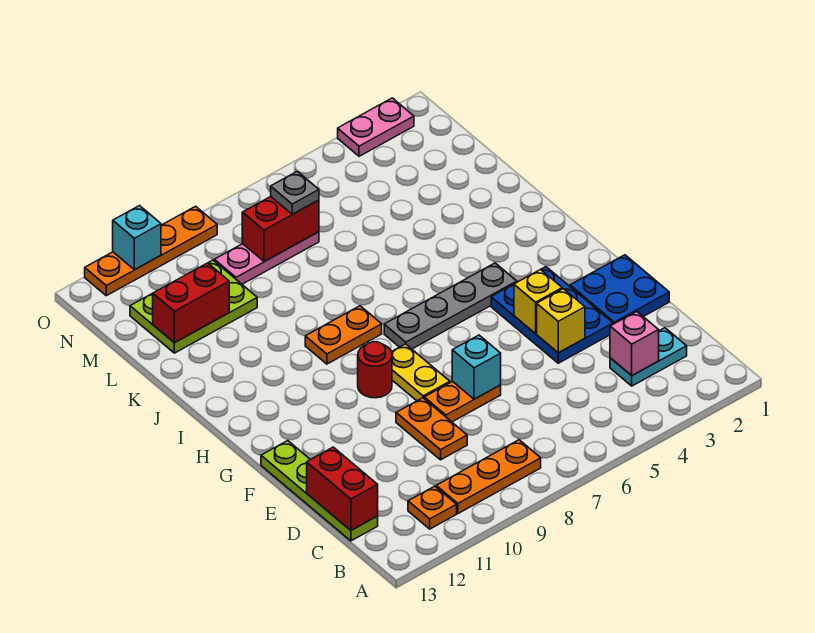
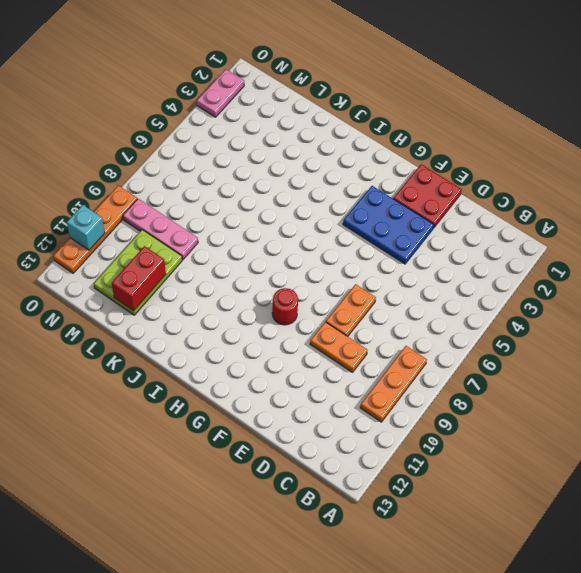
red 2x2 plate [393,164,462,228] -> blue 2x2 plate [570,255,669,324]
pink 1x3 plate [123,199,198,259] -> pink 1x3 plate turned to [214,232,319,284]
none -> orange 1x1 plate [408,486,457,529]
none -> cyan 1x2 plate [610,328,687,386]
none -> lime 1x4 plate [261,441,378,541]

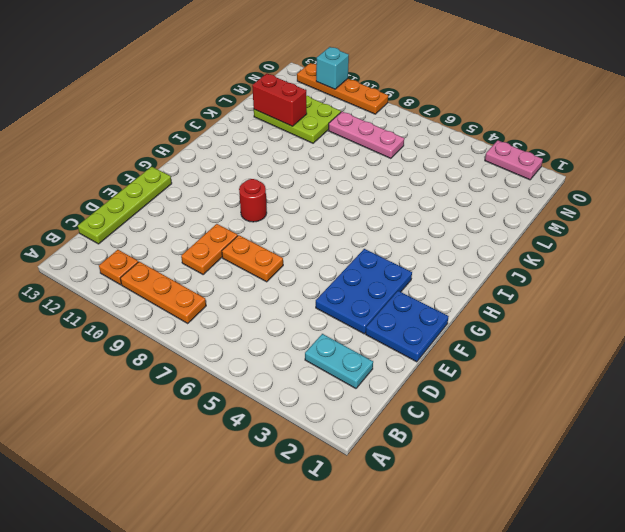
none -> yellow 1x2 plate [392,344,450,401]
none -> grey 1x4 plate [384,263,517,349]
none -> orange 1x2 plate [305,306,382,364]

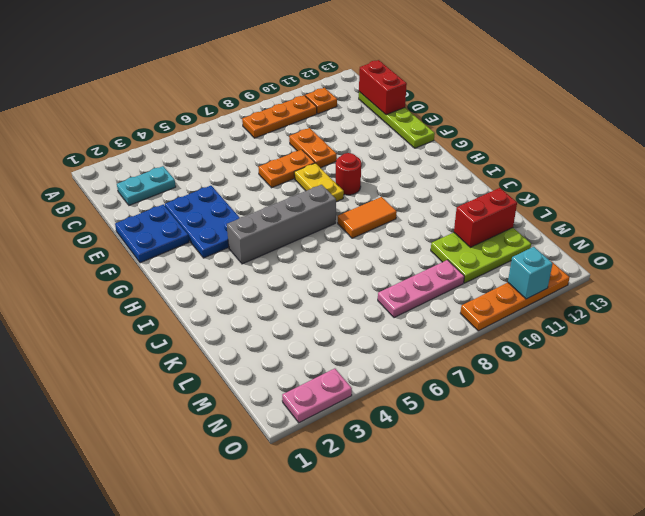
grey 1x4 brick [227,185,336,264] -> grey 1x4 plate [384,263,517,349]
orange 1x2 tile [338,197,397,238] -> orange 1x2 plate [305,306,382,364]
none -> pink 1x1 brick [610,312,659,375]
none -> yellow 1x1 brick [537,289,585,353]
none -> cyan 1x1 brick [452,335,501,399]

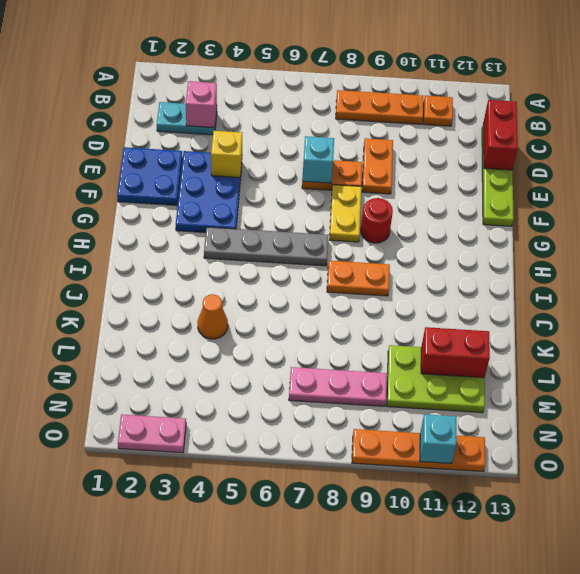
orange 1x1 cone [197,294,228,339] -> none
none -> yellow 1x1 brick [514,269,562,334]
none -> red 1x2 brick [242,197,319,262]
none -> grey 1x1 plate [271,171,319,214]

